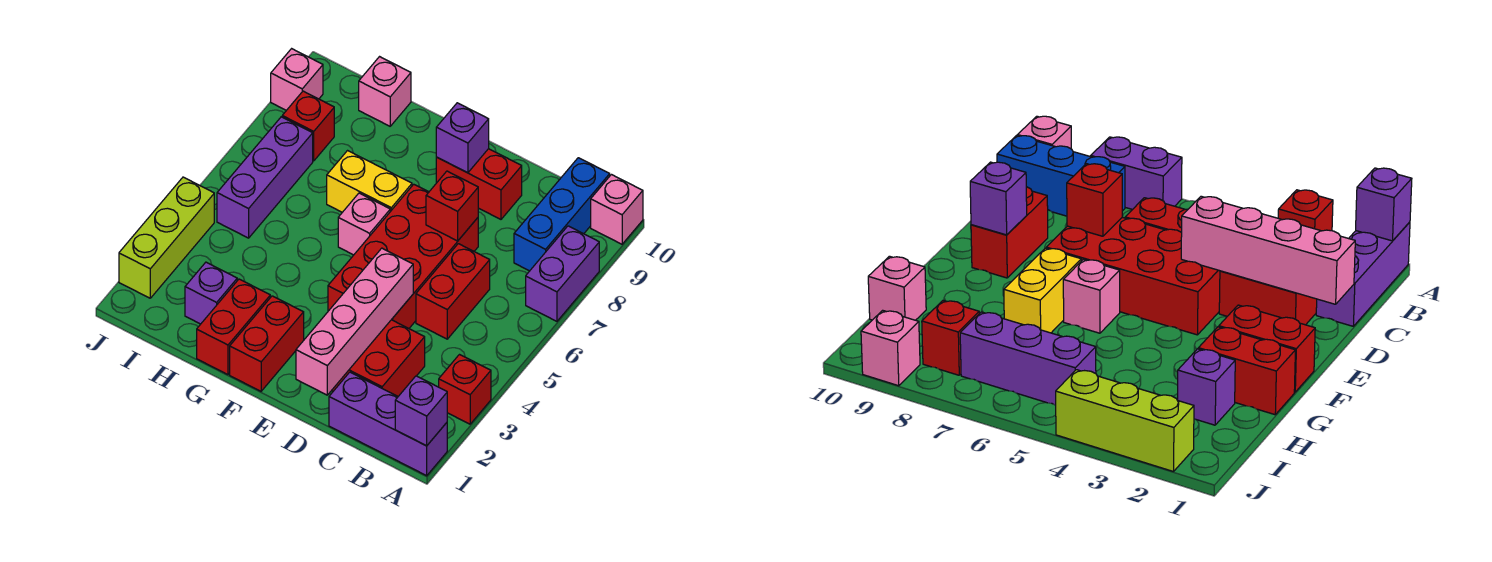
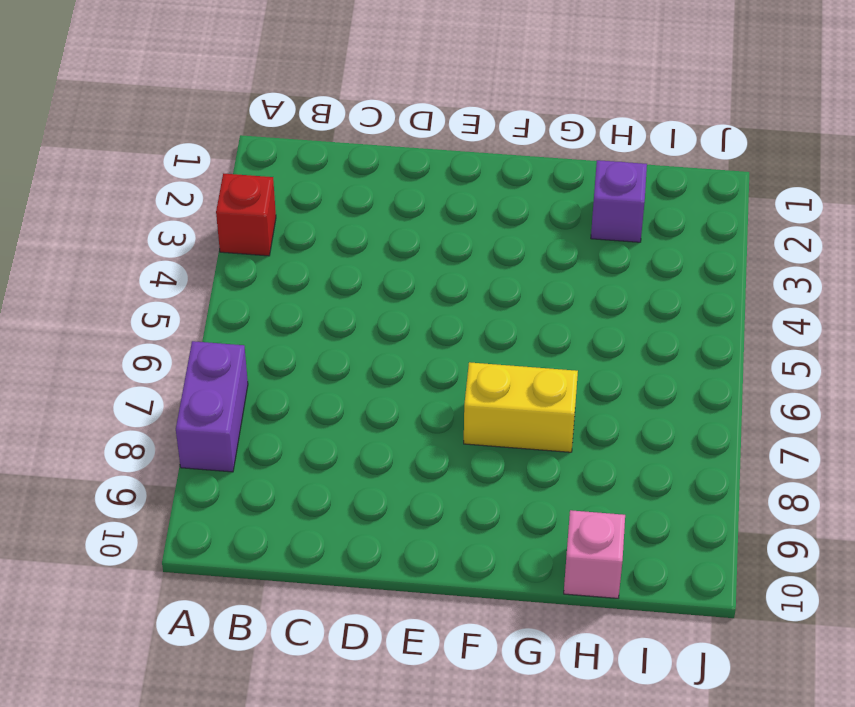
none -> purple 1x3 brick [329,372,447,476]
none -> pink 1x1 brick [591,175,643,244]
none -> blue 1x3 brick [514,158,610,271]

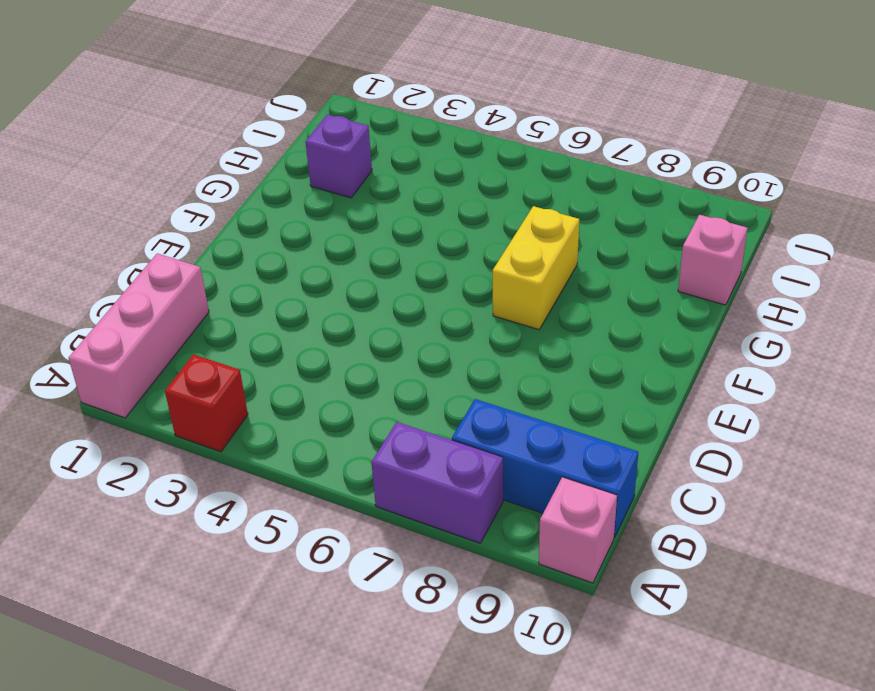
pink 1x3 brick [69,253,209,418] -> purple 1x3 brick [329,372,447,476]
none -> red 2x2 brick [332,320,425,396]
none -> red 1x2 brick [416,244,490,339]
none -> red 2x4 brick [328,184,478,328]

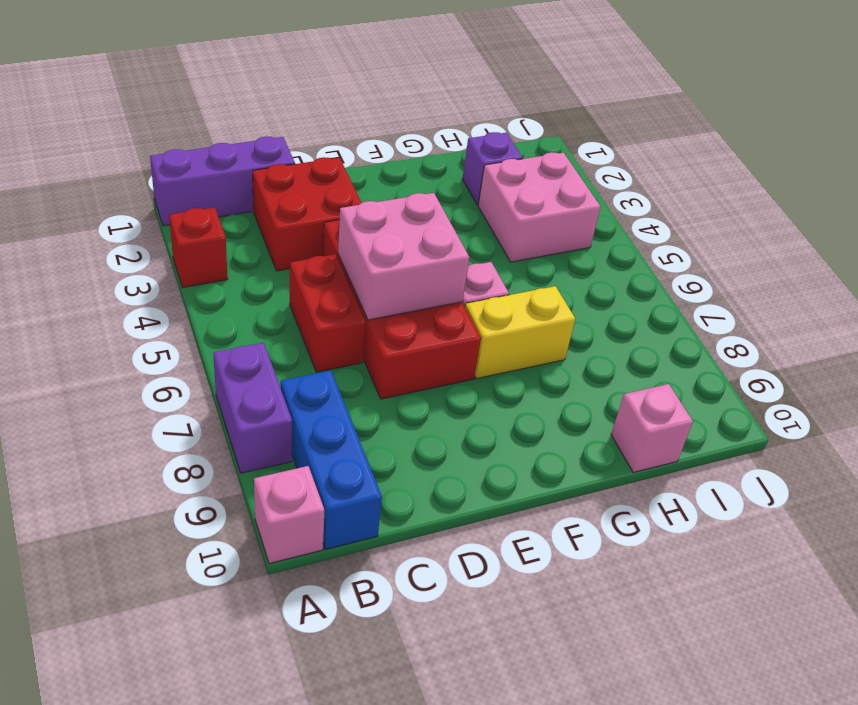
pink 2x2 brick [338,193,469,320] -> none
pink 2x2 brick [478,152,601,262] -> none
none -> red 1x2 brick [436,149,522,219]
none -> red 1x2 brick [230,296,304,391]
none -> red 1x2 brick [197,279,270,375]

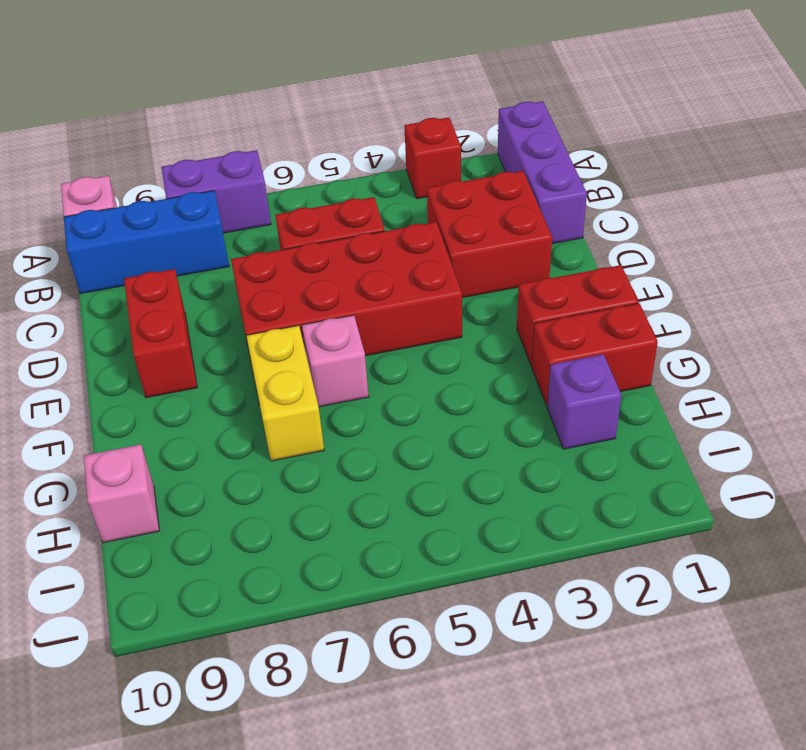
none -> purple 1x3 brick [217,117,313,238]
none -> red 1x1 brick [282,91,334,161]
none -> lime 1x3 brick [119,177,214,298]

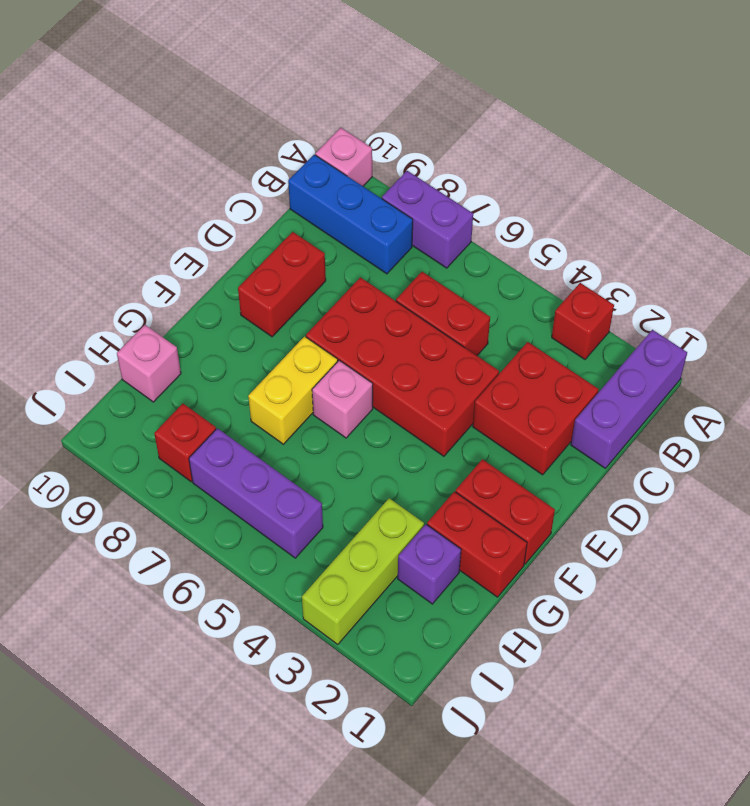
lime 1x3 brick [302,498,424,645] -> lime 1x3 brick turned to [119,177,214,298]
none -> pink 1x1 brick [271,49,323,110]
none -> purple 1x1 brick [395,376,447,446]
none -> pink 1x4 brick [296,248,413,395]

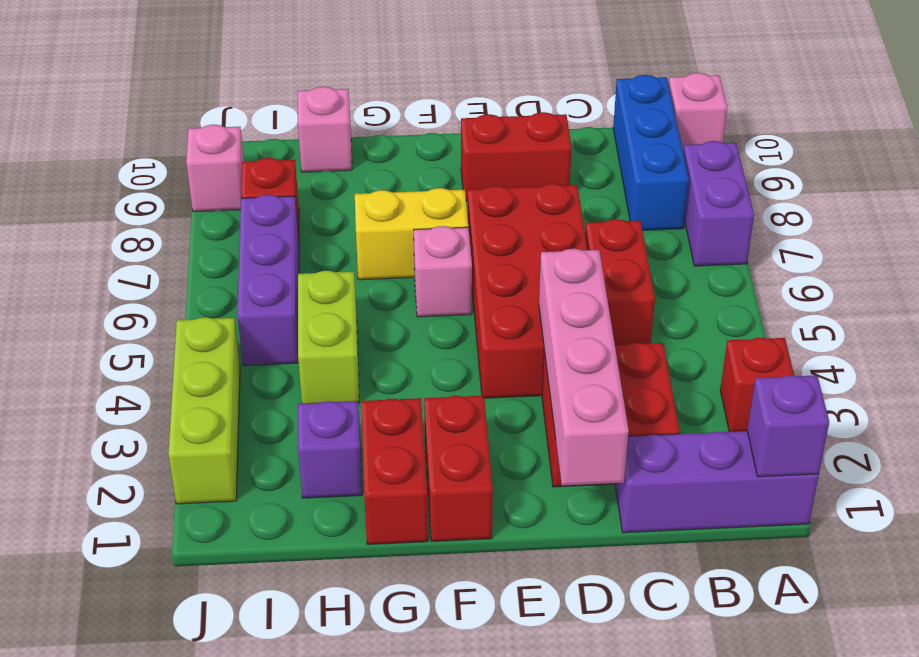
lime 1x2 brick [298,271,359,404] -> none
none -> red 1x1 brick [426,171,478,241]
none -> purple 1x1 brick [436,103,489,173]

